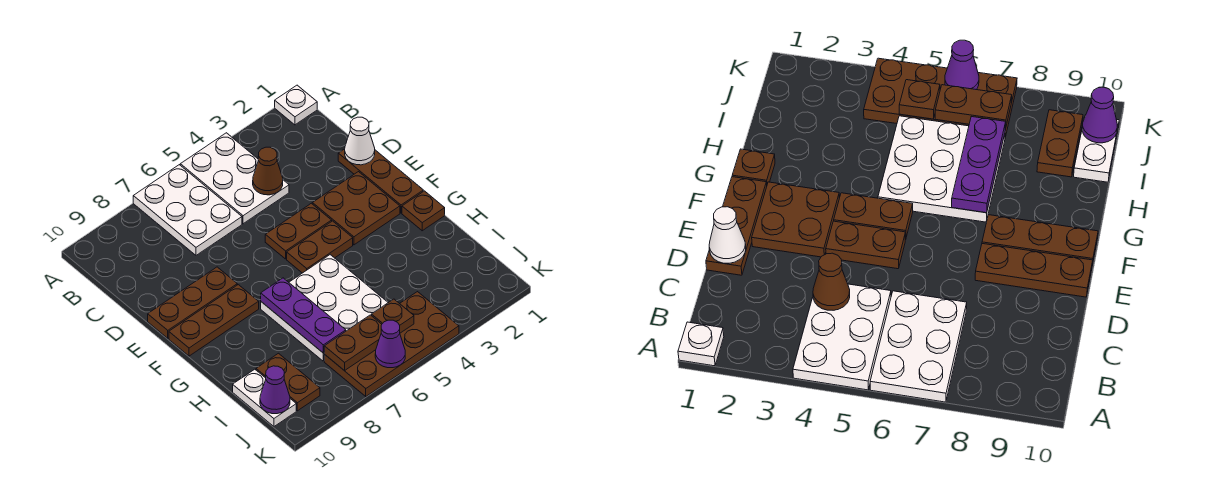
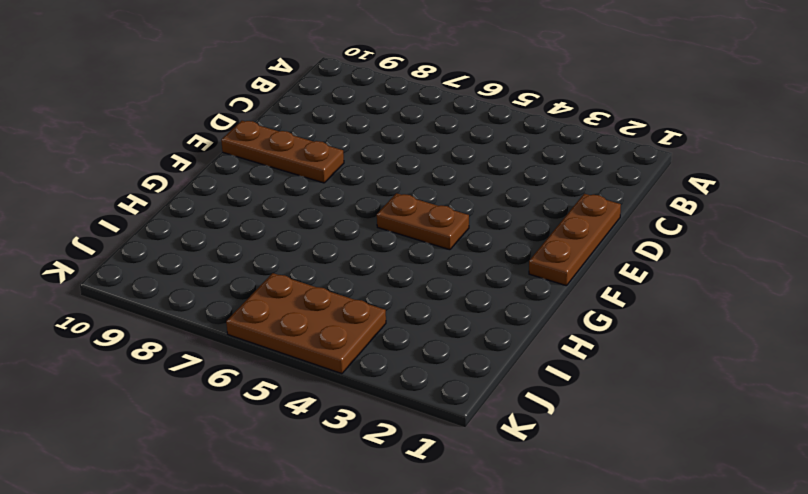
brown 2x3 plate [226,273,386,374] -> brown 2x4 plate [324,292,459,396]
none -> white 1x1 plate [275,85,317,125]
none -> white 2x3 plate [180,133,289,224]
none -> white 2x3 plate [133,165,242,255]

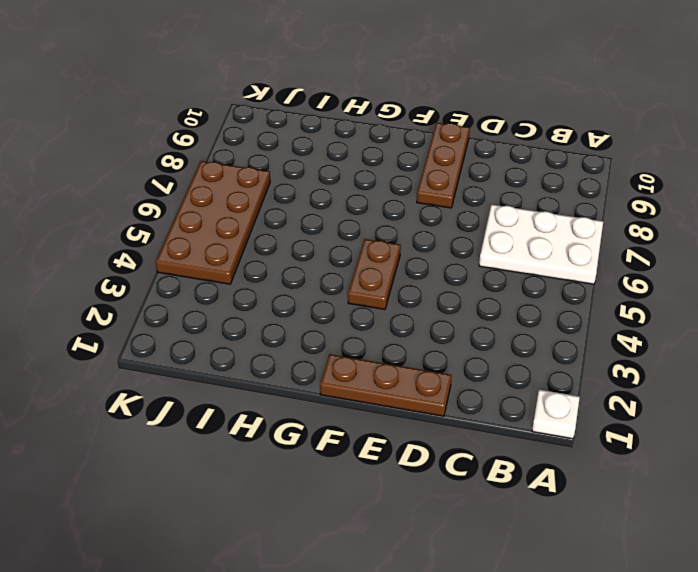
none -> white 2x3 plate [180,133,289,224]
none -> brown 2x2 plate [312,172,400,245]
none -> brown 1x2 plate [265,203,332,259]

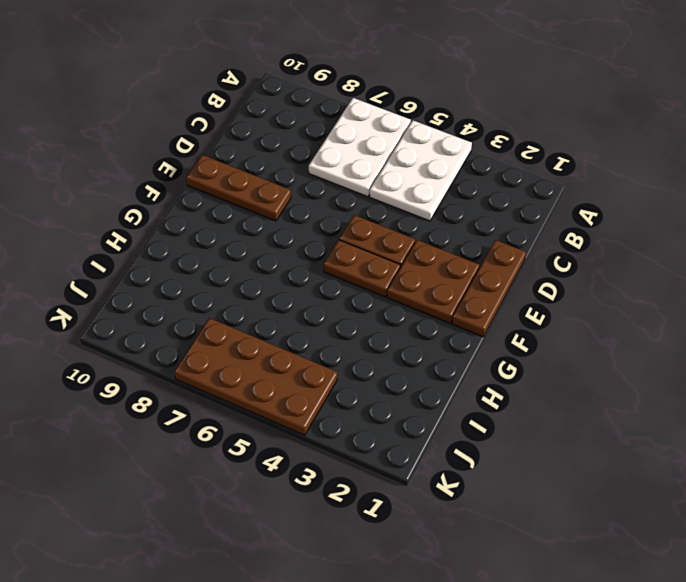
none -> white 1x1 plate [275,85,317,125]
none -> brown 1x3 plate [169,285,259,356]
none -> brown 1x1 plate [402,191,445,231]

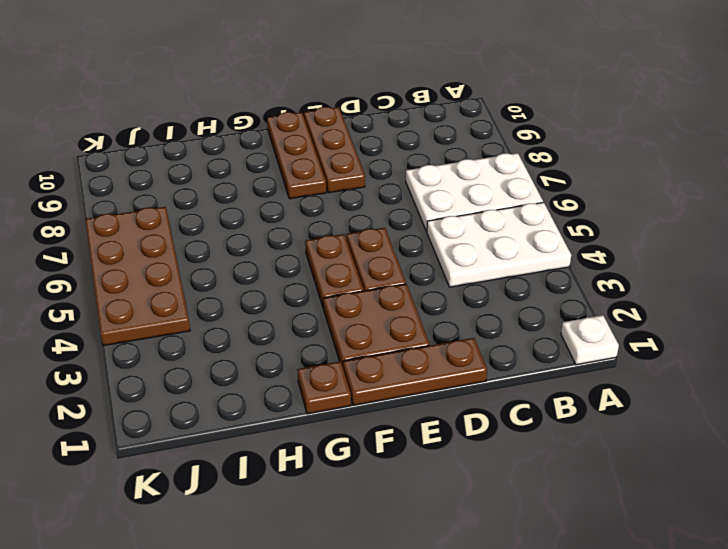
none -> white 3x3 plate [261,255,388,361]
none -> brown 1x2 plate [256,353,320,411]
none -> white 1x2 plate [233,369,296,426]

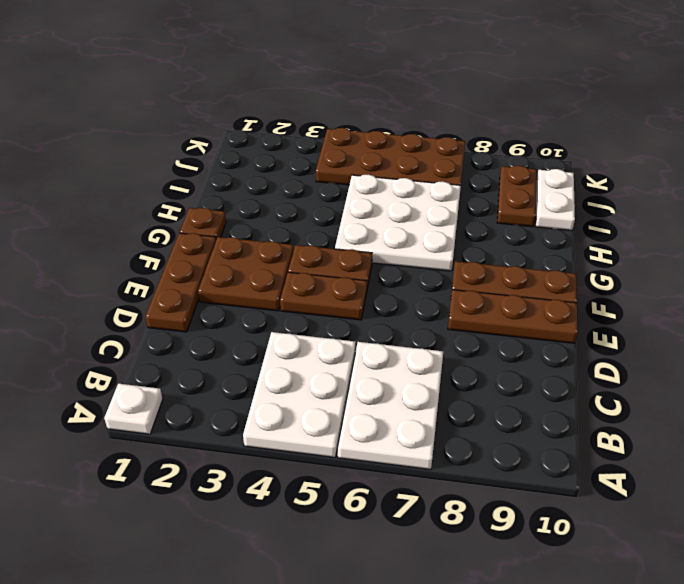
none -> brown 1x1 cone [253,147,283,195]
none -> white 1x1 cone [345,117,375,165]
none -> purple 1x3 plate [261,278,346,353]

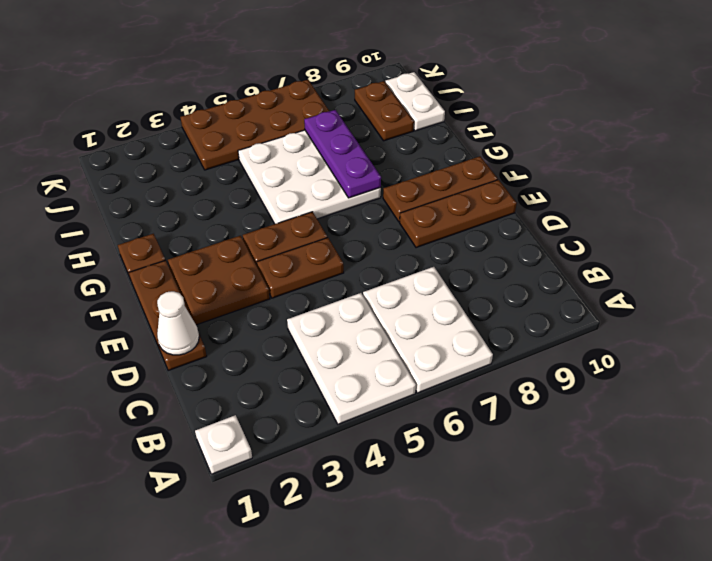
none -> brown 1x1 cone [253,147,283,195]
none -> brown 1x1 plate [372,299,414,333]
none -> brown 1x2 plate [324,315,382,371]

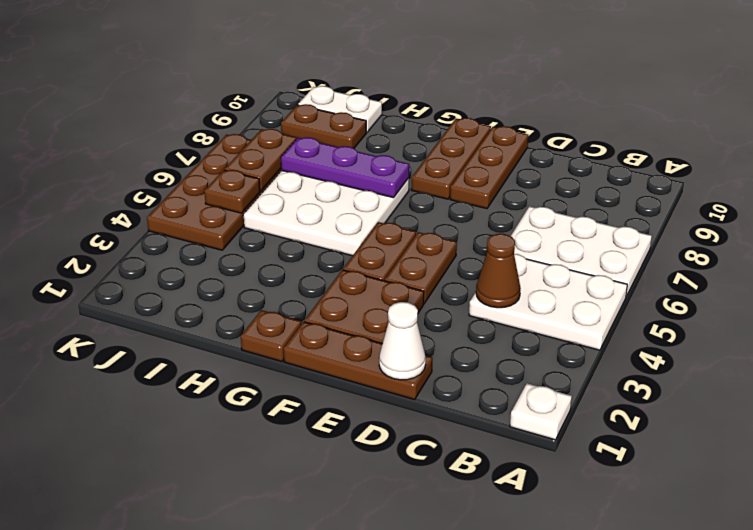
none -> purple 1x1 cone [260,366,290,414]
none -> purple 1x1 cone [375,320,405,368]

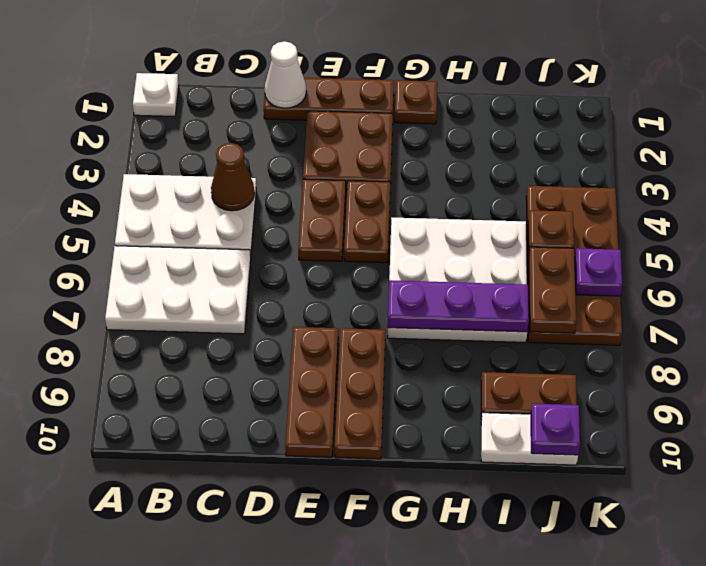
purple 1x1 plate [531,404,580,455] -> purple 1x1 cone [260,366,290,414]
purple 1x1 plate [575,248,622,296] -> purple 1x1 cone [375,320,405,368]

